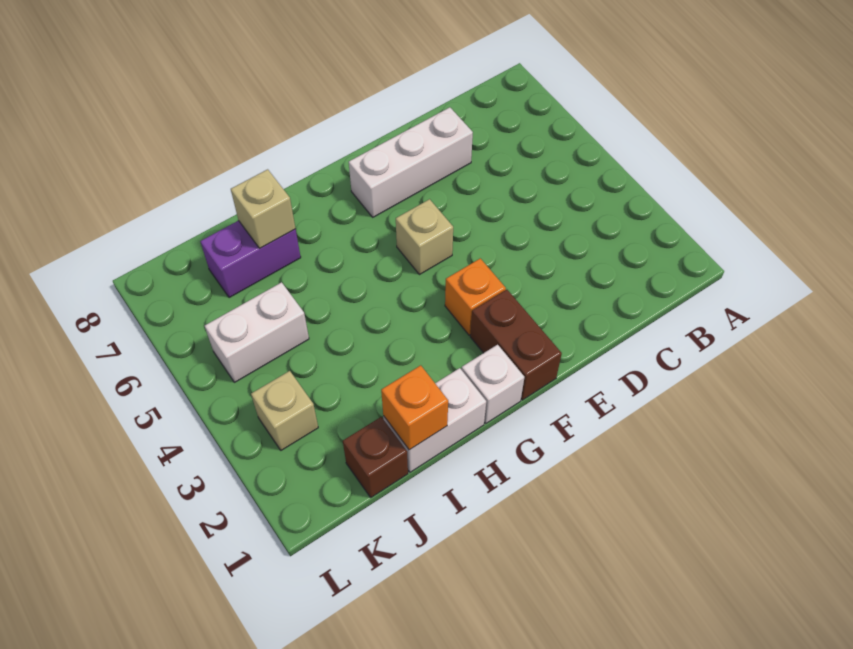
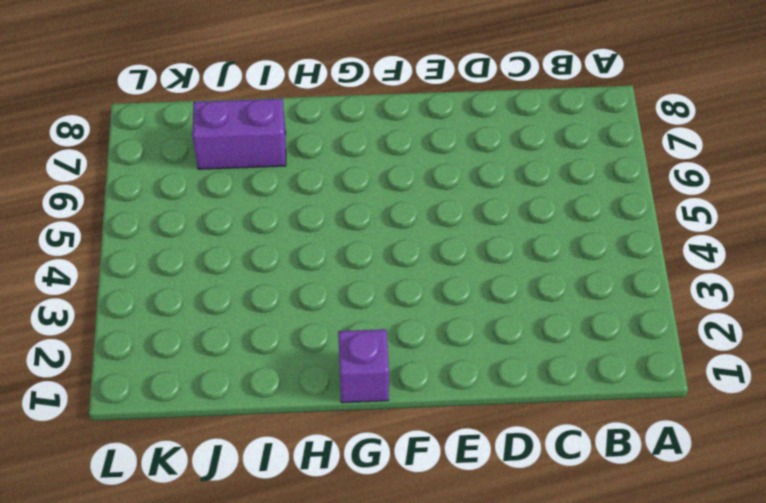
purple 1x1 brick [338,329,389,403] -> white 1x1 brick [462,345,524,423]
none -> white 1x3 brick [349,107,473,217]
none -> brown 1x2 brick [470,290,562,400]
none -> orange 1x1 brick [445,258,506,335]

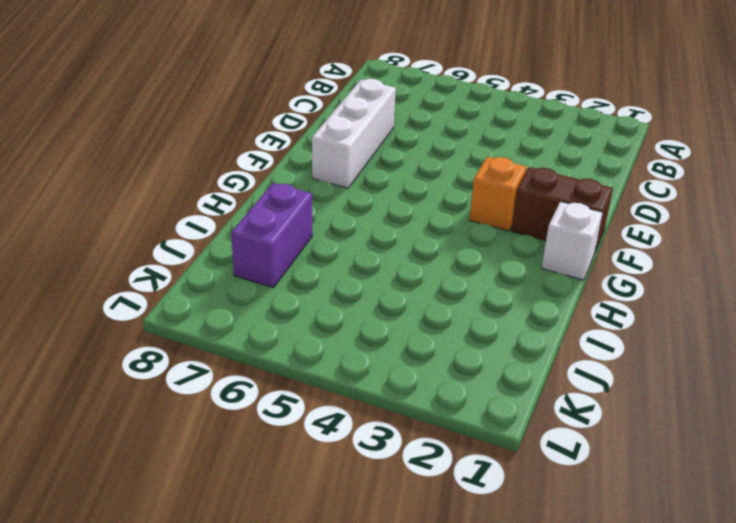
none -> tan 1x1 brick [396,199,453,275]
none -> white 1x2 brick [383,368,486,472]
none -> brown 1x1 brick [343,417,408,497]

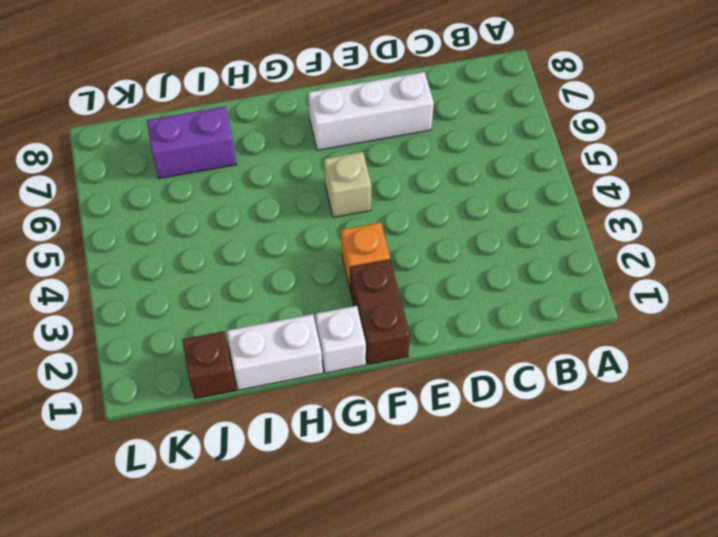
none -> white 1x2 brick [205,282,309,382]
none -> tan 1x1 brick [251,371,318,450]
none -> orange 1x1 brick [381,365,448,450]

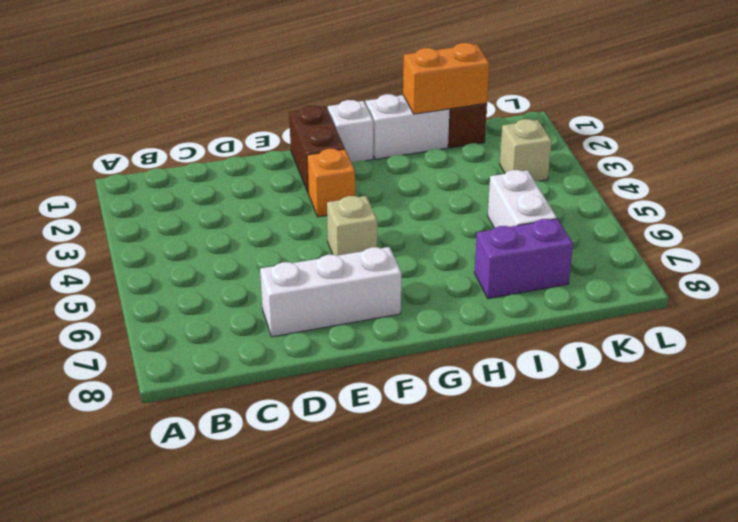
orange 1x2 brick [403,43,489,114] -> orange 1x1 brick [381,365,448,450]
white 1x2 brick [488,170,557,228] -> white 1x2 brick turned to [205,282,309,382]
none -> tan 1x1 brick [231,169,296,248]

